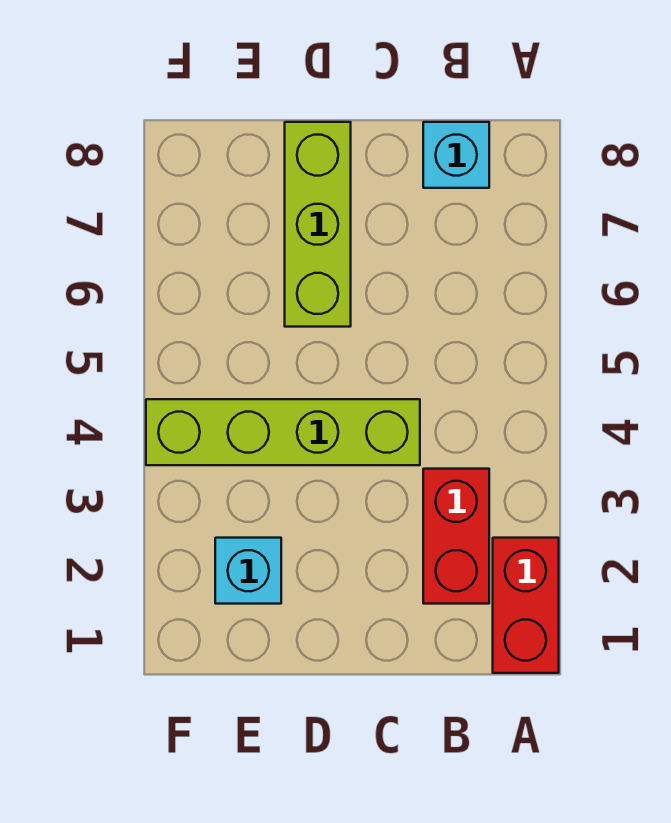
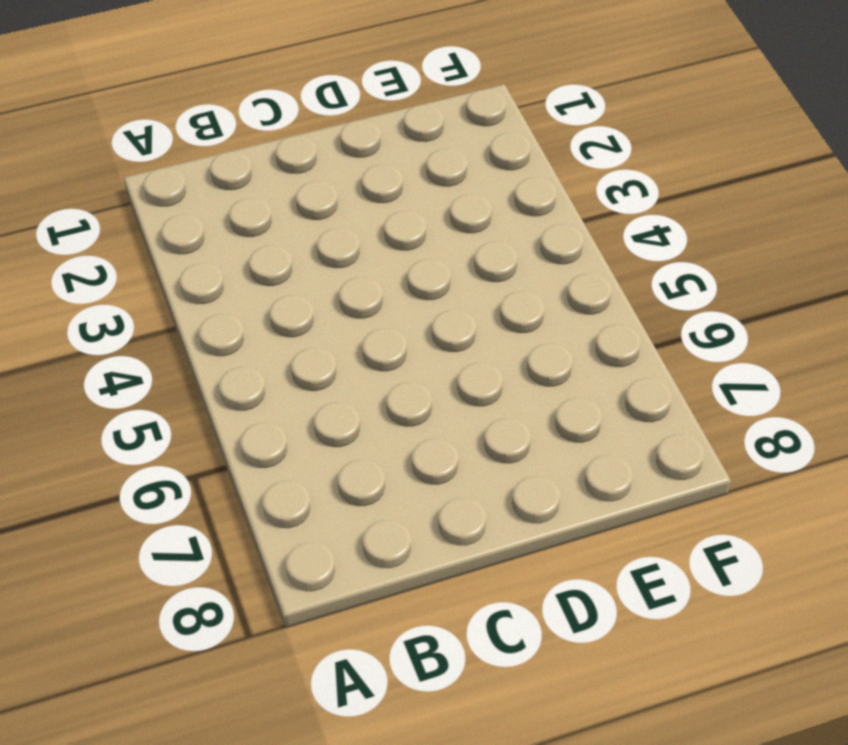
none -> red 1x2 brick [493,538,559,673]
none -> red 1x2 brick [423,469,489,604]

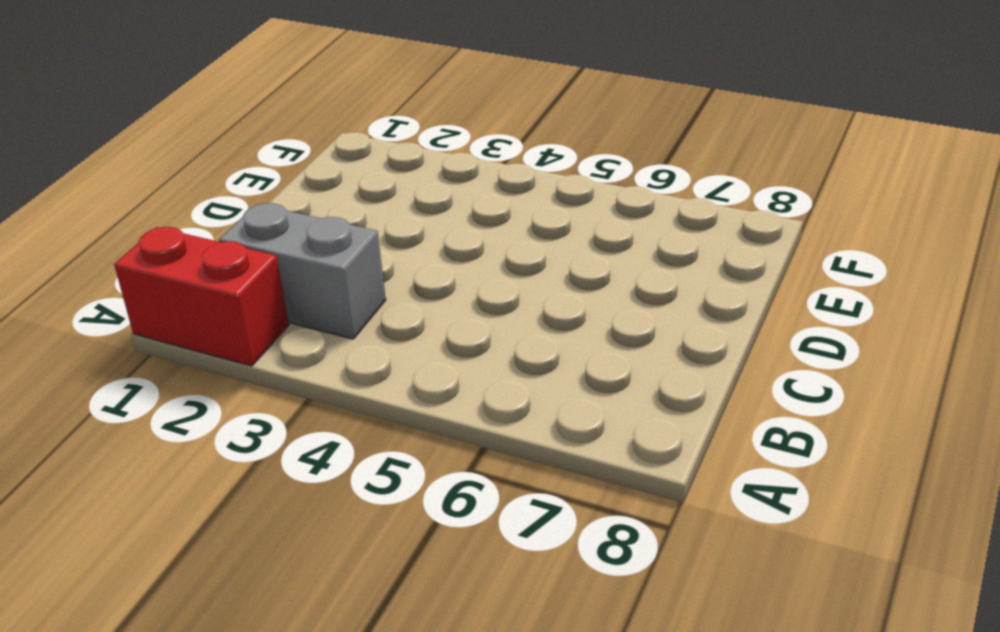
grey 1x2 brick [219,203,386,339] -> red 1x2 brick [423,469,489,604]
none -> cyan 1x1 brick [423,122,489,188]
none -> lime 1x4 brick [146,399,420,465]

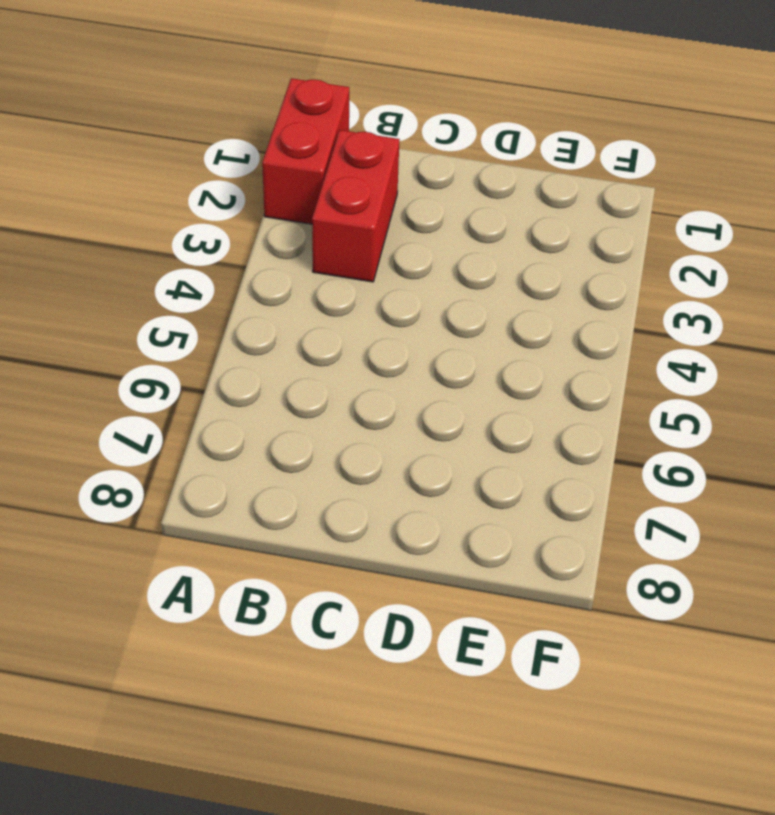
none -> cyan 1x1 brick [423,122,489,188]
none -> lime 1x4 brick [146,399,420,465]

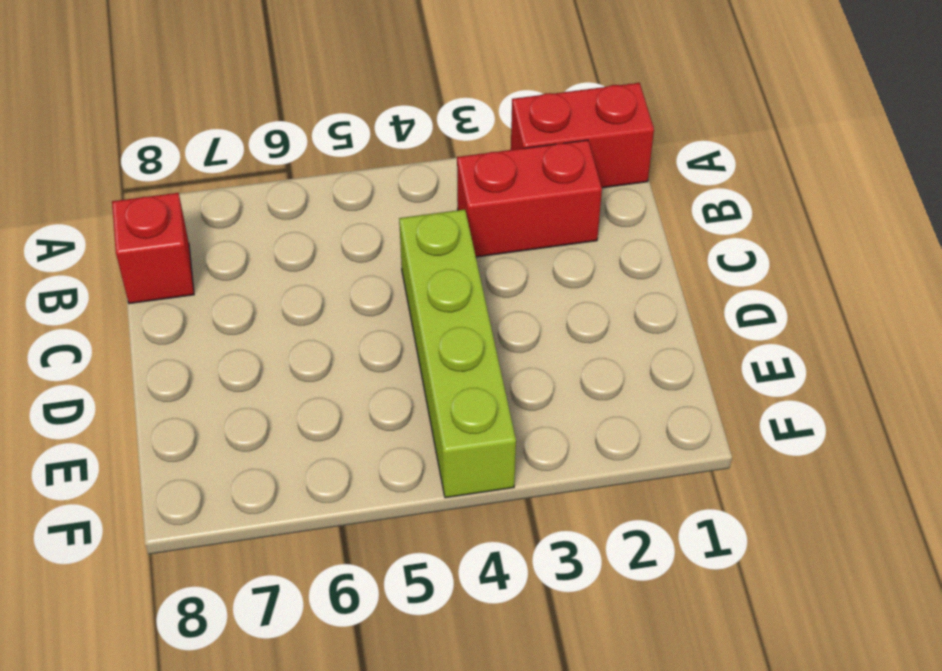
red 1x1 brick [112,193,194,304] -> cyan 1x1 brick [423,122,489,188]
none -> lime 1x3 brick [285,122,351,327]
none -> cyan 1x1 brick [215,538,281,604]

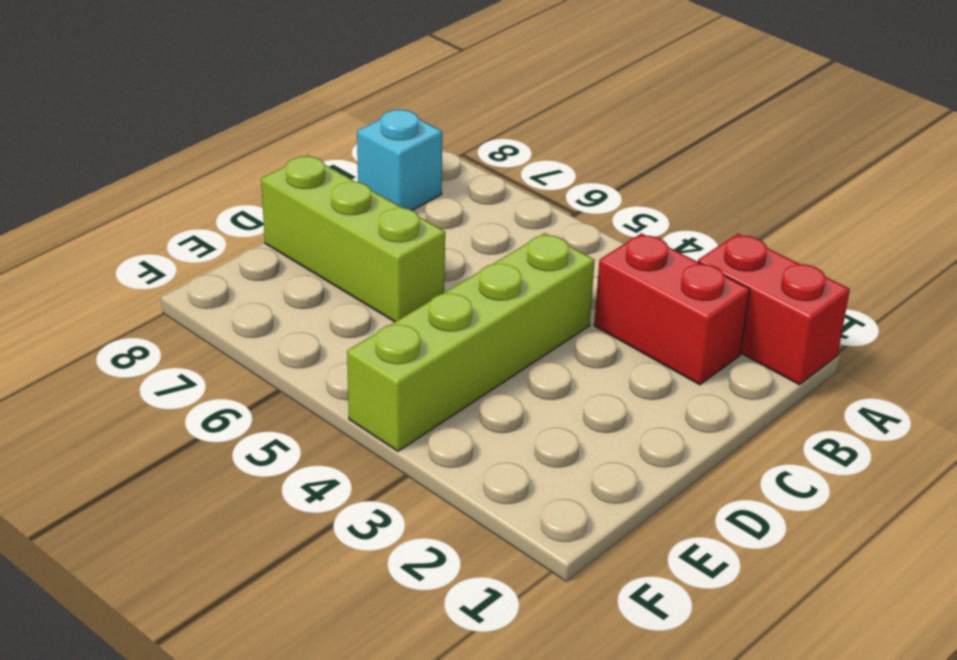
none -> cyan 1x1 brick [215,538,281,604]

